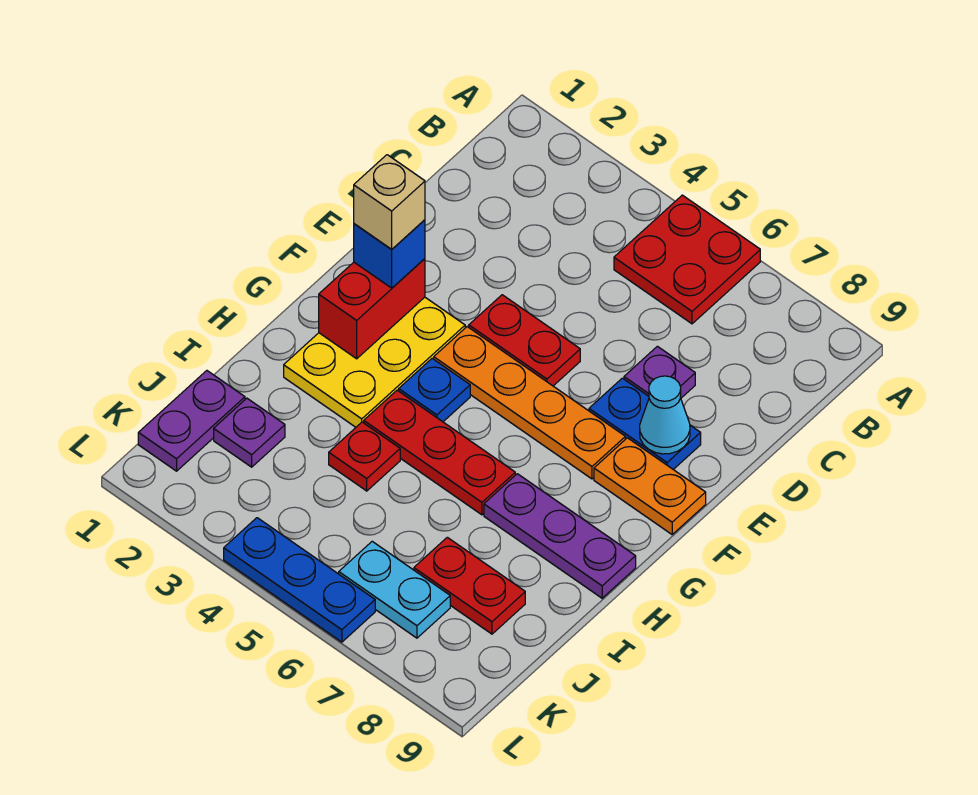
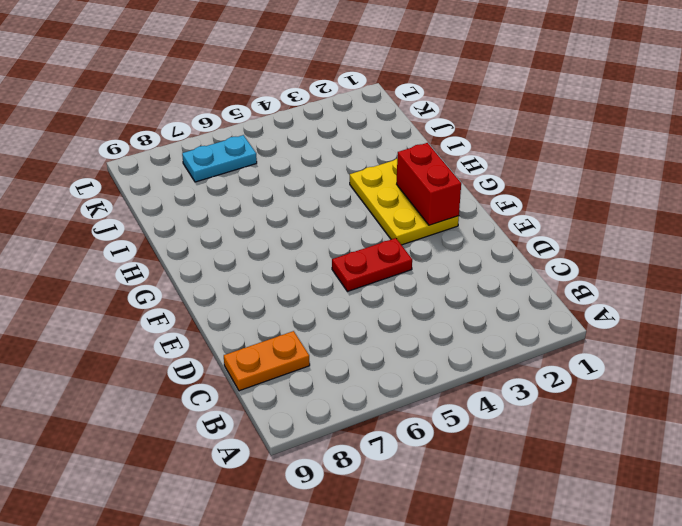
orange 1x2 plate [224,331,310,391] -> orange 1x2 plate moved to [594,438,706,534]
none -> red 2x2 plate [614,195,760,324]
none -> purple 1x1 plate [624,346,695,398]
none -> blue 1x2 plate [589,378,701,470]

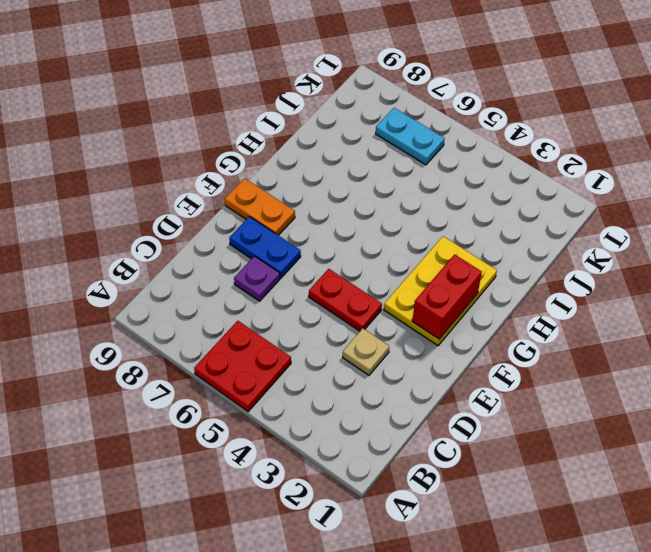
tan 1x1 plate [343,329,389,375] -> none
none -> orange 1x4 plate [434,327,625,479]
none -> blue 1x1 plate [399,359,470,422]
none -> red 1x3 plate [364,390,515,515]

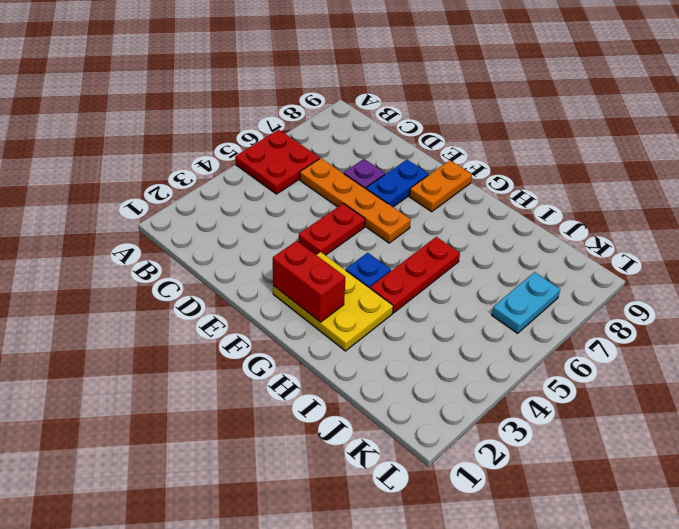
orange 1x4 plate [300,158,411,243] -> orange 1x4 plate turned to [434,327,625,479]
none -> purple 1x3 plate [484,474,636,598]
none -> red 1x1 plate [329,422,400,491]
none -> purple 1x2 plate [138,371,245,471]

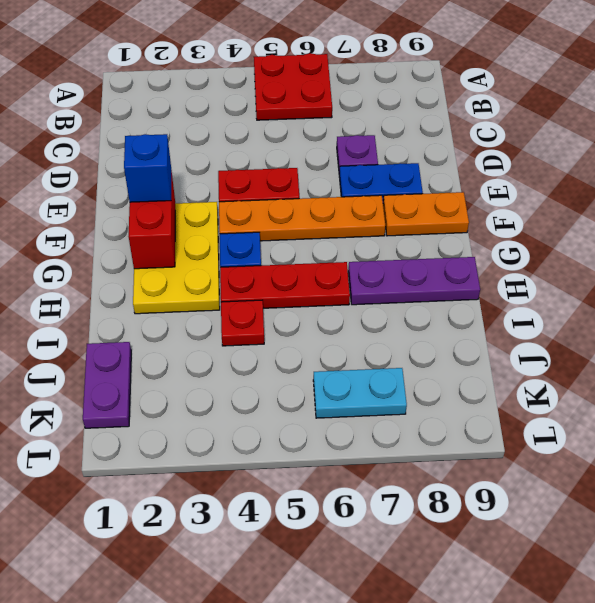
none -> purple 1x1 plate [214,398,285,467]
none -> red 1x2 plate [414,537,525,634]
none -> blue 1x3 plate [224,518,375,642]

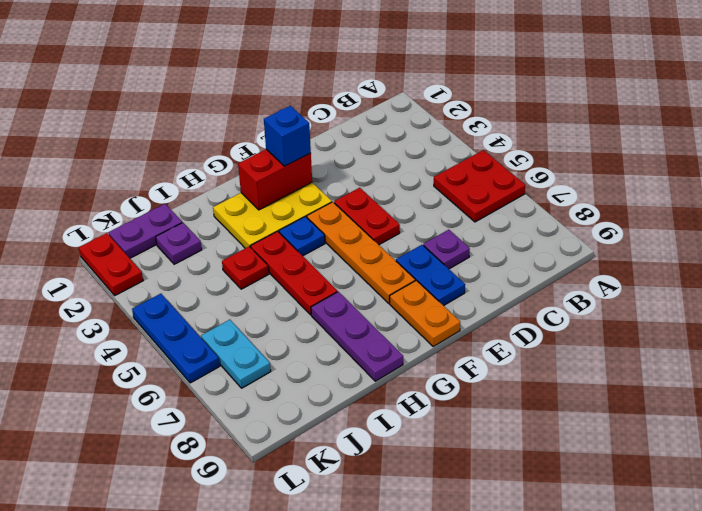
red 1x2 plate [79,233,143,295] -> red 1x2 plate moved to [414,537,525,634]
none -> cyan 1x1 cone [640,376,690,454]
none -> tan 1x1 brick [354,155,425,249]

